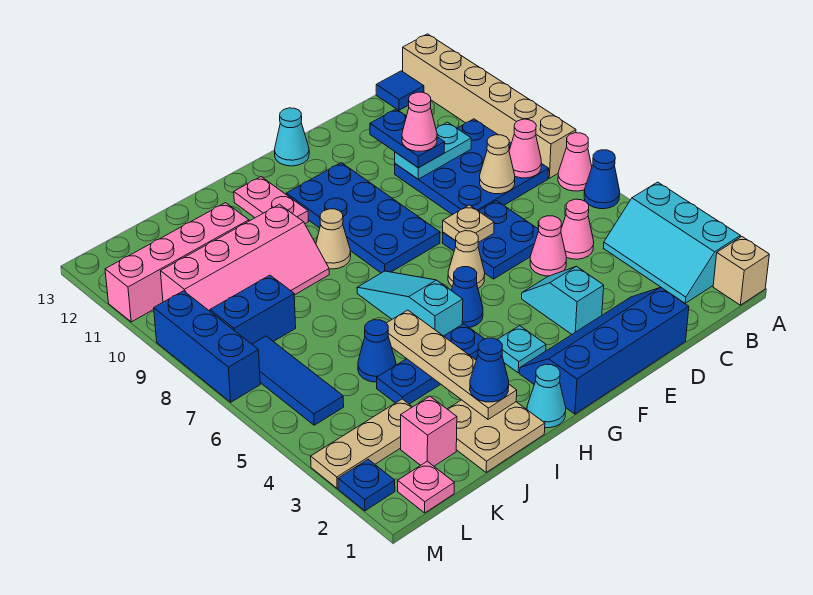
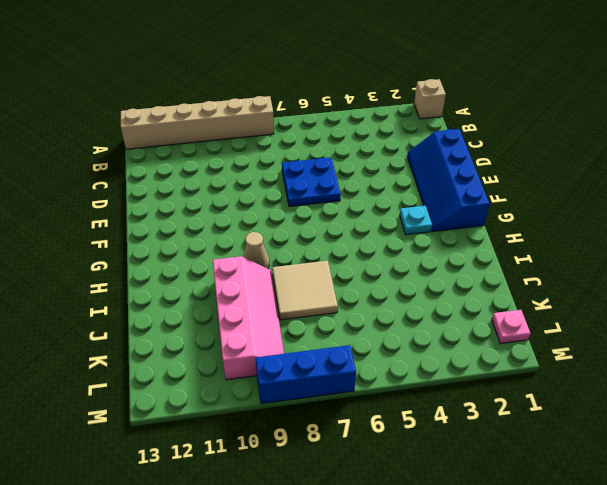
tan 2x2 tile [272,261,338,320] -> none
none -> cyan 2x3 slope [604,182,740,303]
none -> blue 1x1 cone [584,150,620,209]
none -> pink 1x1 cone [558,133,592,191]
none -> blue 3x3 plate [395,119,549,215]

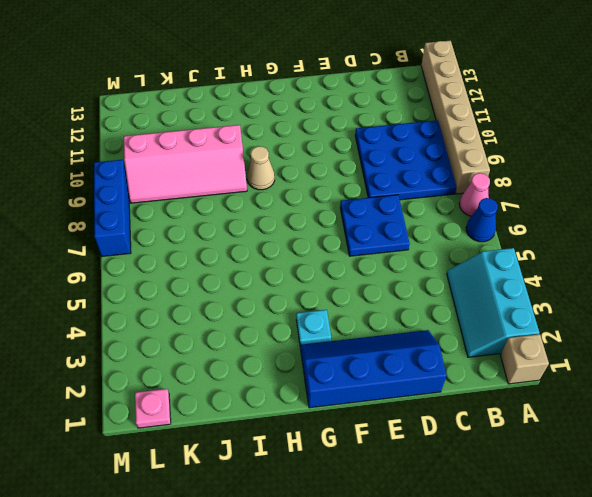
none -> blue 1x1 tile [376,71,424,110]
none -> pink 1x1 cone [561,199,594,259]
none -> pink 1x1 cone [530,216,566,276]
none -> cyan 1x2 slope [522,266,604,334]

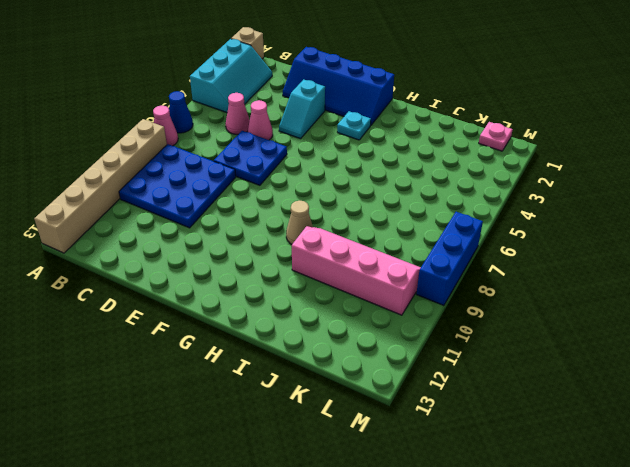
none -> blue 1x1 tile [376,71,424,110]
none -> tan 1x1 cone [448,231,485,288]
none -> blue 2x4 plate [286,163,440,273]
none -> cyan 1x1 cone [275,108,309,166]

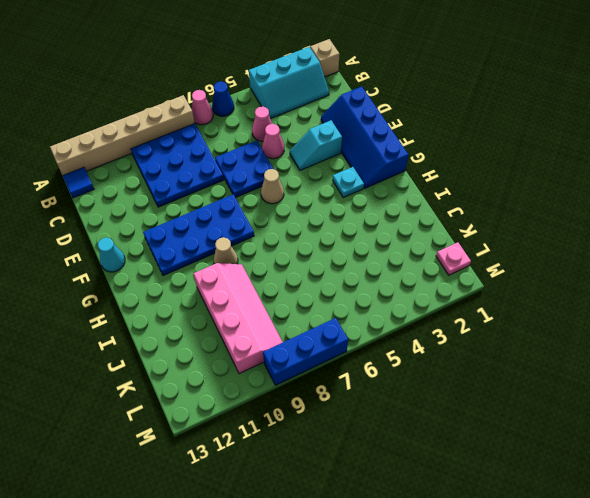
none -> blue 1x1 cone [451,267,483,328]
none -> cyan 1x1 cone [527,364,566,428]
none -> blue 1x3 plate [377,324,484,404]
none -> cyan 1x3 slope [357,271,463,336]

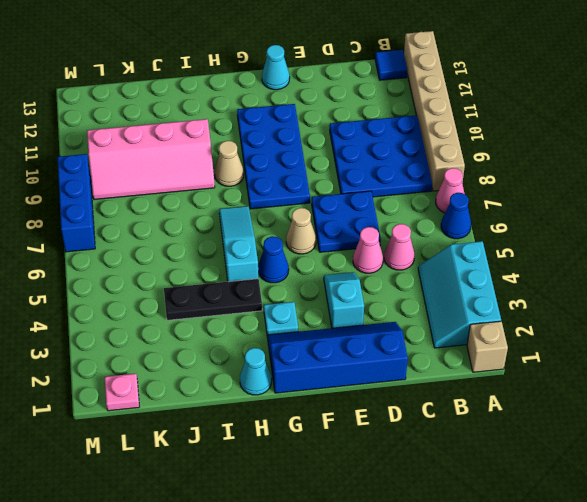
black 1x3 plate [164,279,262,320] -> blue 1x3 plate [377,324,484,404]
none -> pink 1x2 plate [234,177,308,224]
none -> tan 2x2 plate [448,400,545,472]
none -> blue 1x1 cone [358,320,396,382]
none -> pink 1x4 brick [105,203,249,322]

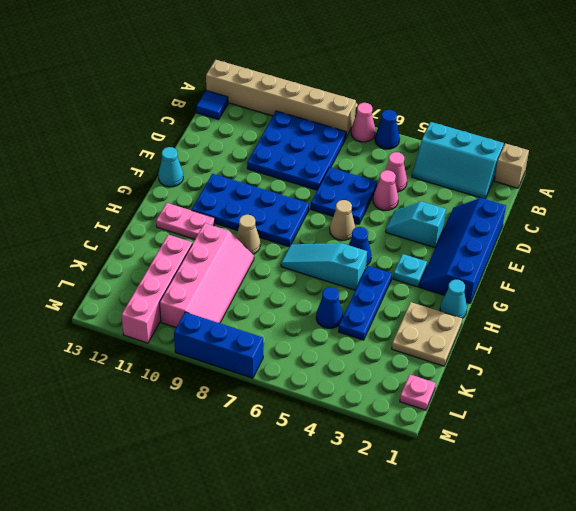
none -> pink 1x1 brick [401,396,457,466]
none -> tan 1x3 plate [311,399,412,488]
none -> blue 1x2 brick [210,275,296,344]
none -> blue 1x3 tile [252,336,344,425]

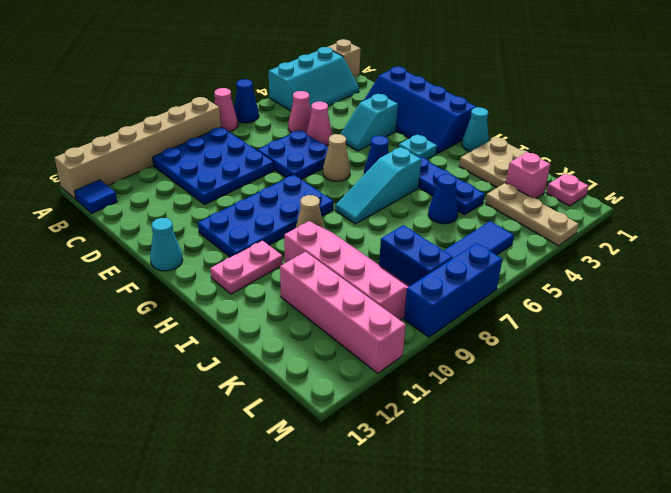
none -> blue 1x1 plate [338,459,395,511]
none -> pink 1x1 cone [509,119,541,178]
none -> tan 1x1 cone [480,135,515,194]
none -> cyan 1x2 plate [395,122,471,179]

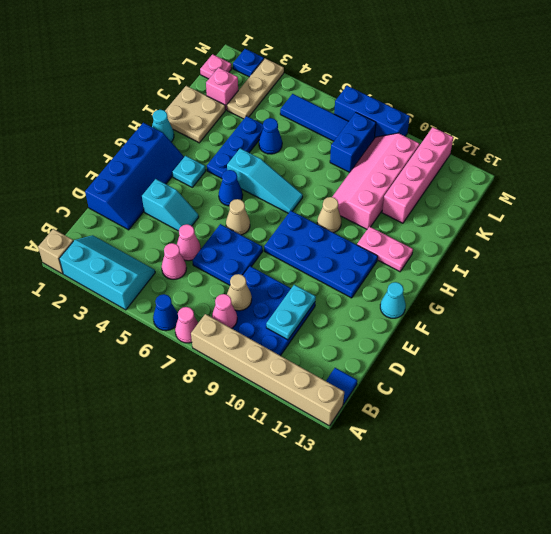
none -> tan 1x1 plate [443,205,494,242]
none -> tan 1x4 plate [387,310,517,419]
none -> blue 1x2 plate [370,109,445,168]
none -> blue 1x1 cone [470,338,509,402]

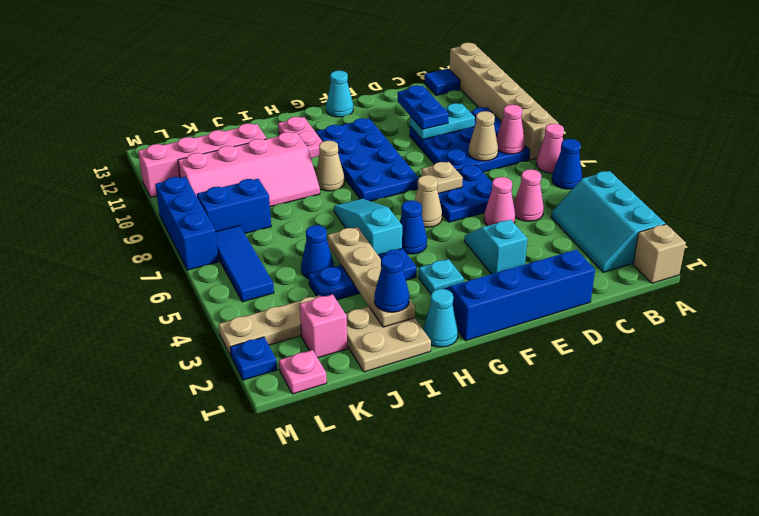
none -> pink 1x1 cone [402,92,437,151]

